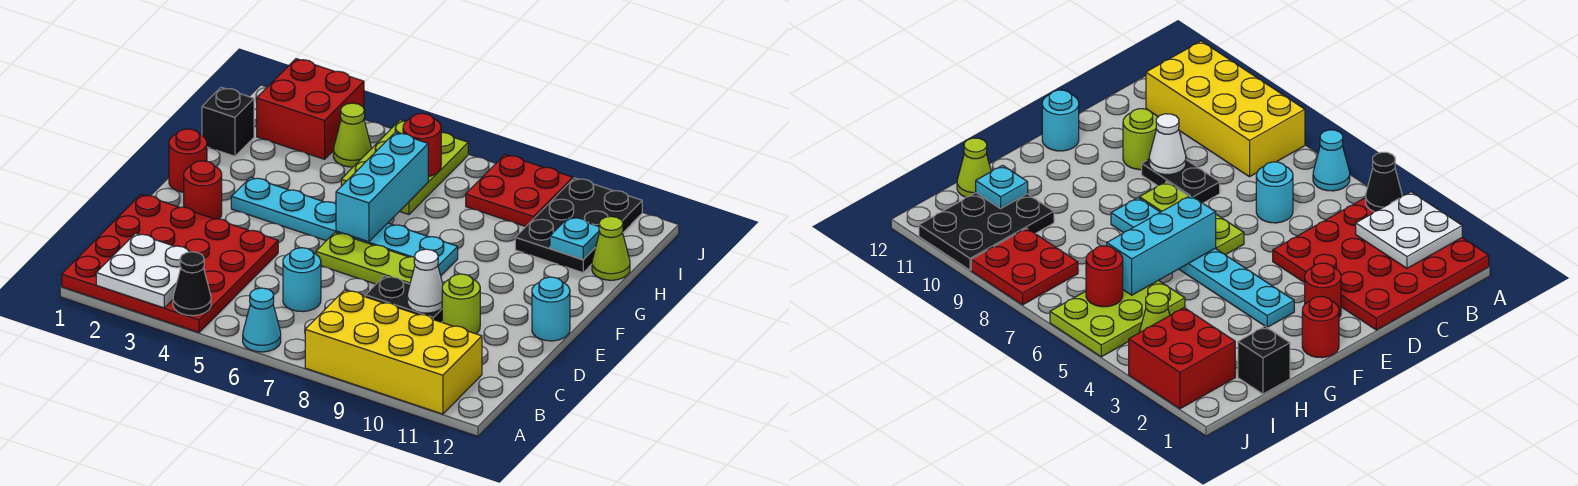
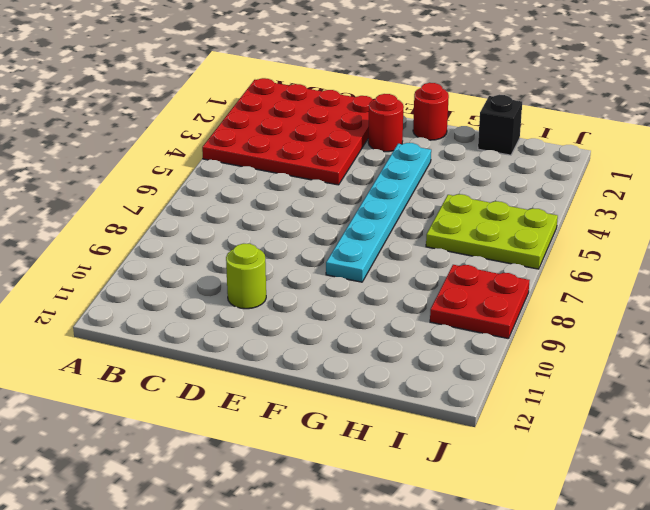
none -> cyan 1x1 cone [243,288,281,352]
none -> yellow 2x4 brick [305,290,482,414]
none -> cyan 1x1 round brick [283,248,321,312]

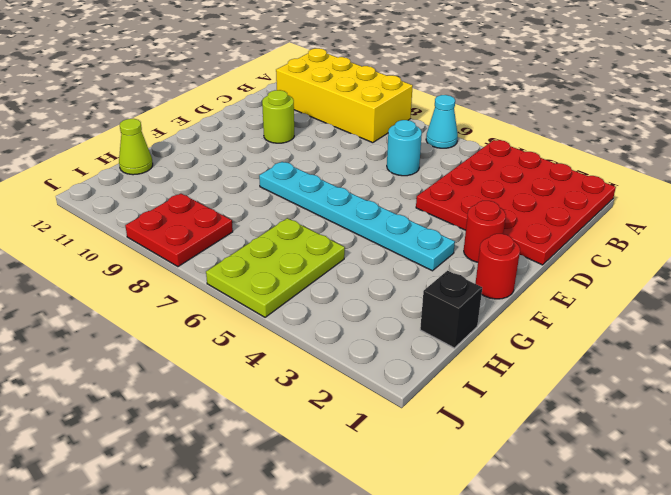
none -> black 1x2 plate [365,276,442,322]
none -> lime 1x3 plate [316,232,415,284]
none -> cyan 1x1 round brick [532,277,570,341]

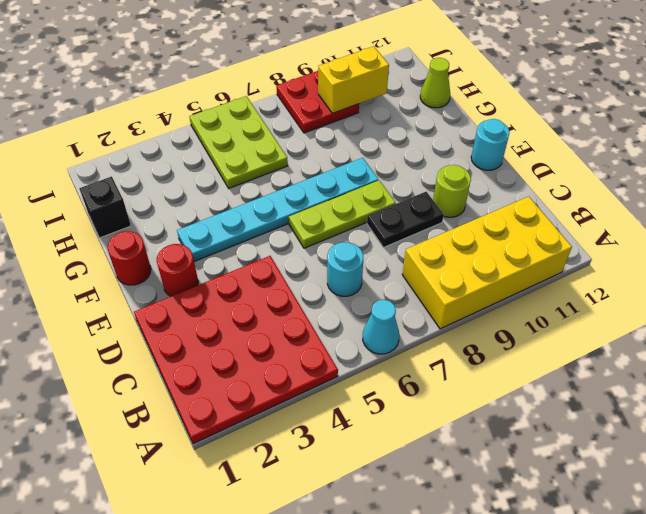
yellow 1x2 brick [318,46,389,113] -> none
none -> black 2x3 plate [515,178,642,273]
none -> red 2x2 brick [257,59,364,159]
none -> lime 1x1 cone [333,103,372,167]

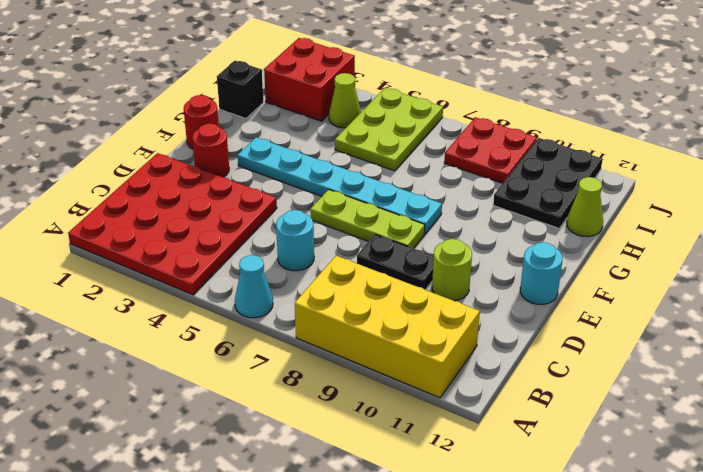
none -> white 2x2 plate [96,233,190,308]
none -> black 1x1 cone [173,252,211,316]
none -> white 1x1 cone [407,249,443,313]

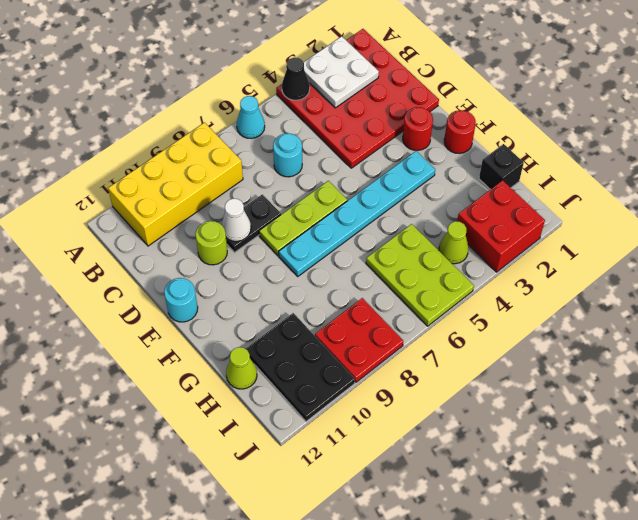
none -> cyan 1x3 brick [336,132,428,242]
none -> cyan 1x1 plate [550,217,600,259]
none -> red 1x1 round brick [403,113,441,177]

